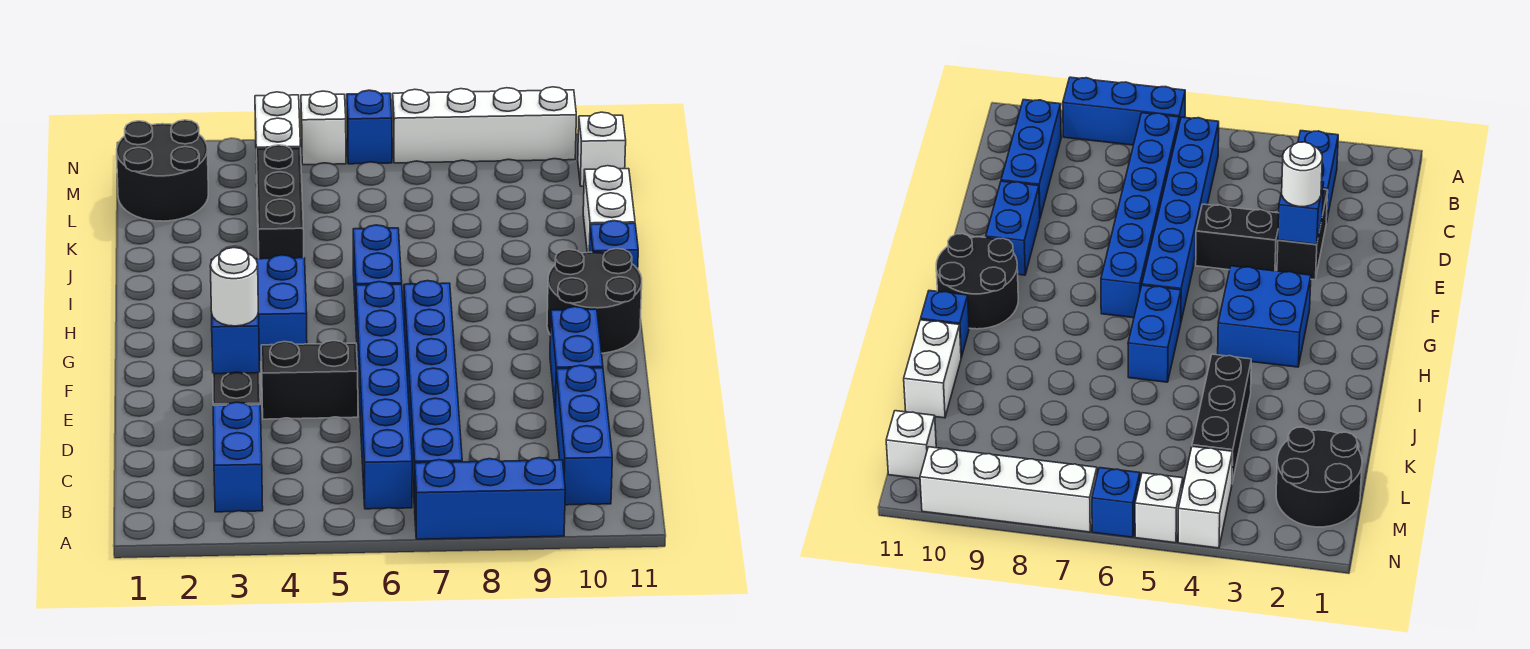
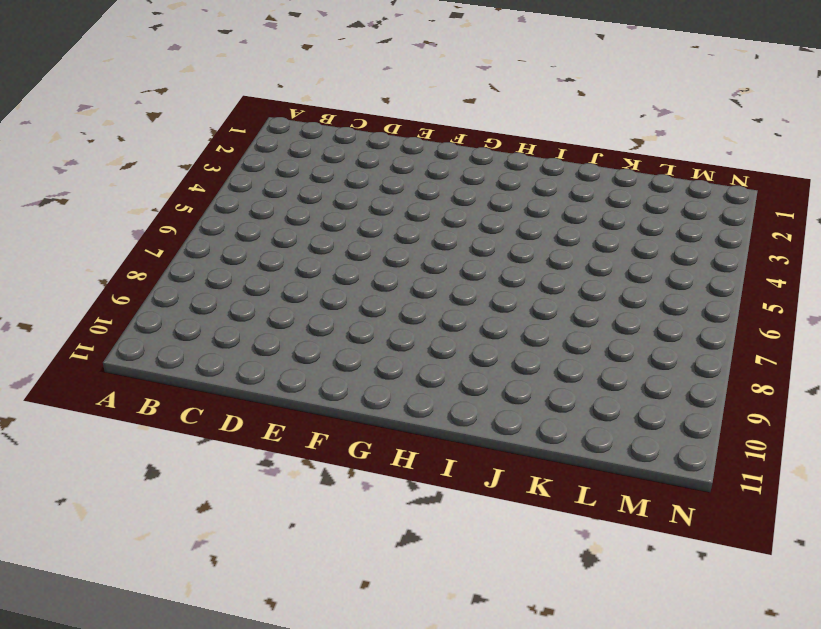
none -> blue 1x3 brick [415,458,565,539]
none -> blue 1x2 brick [213,402,263,512]
none -> blue 1x6 brick [356,282,412,509]

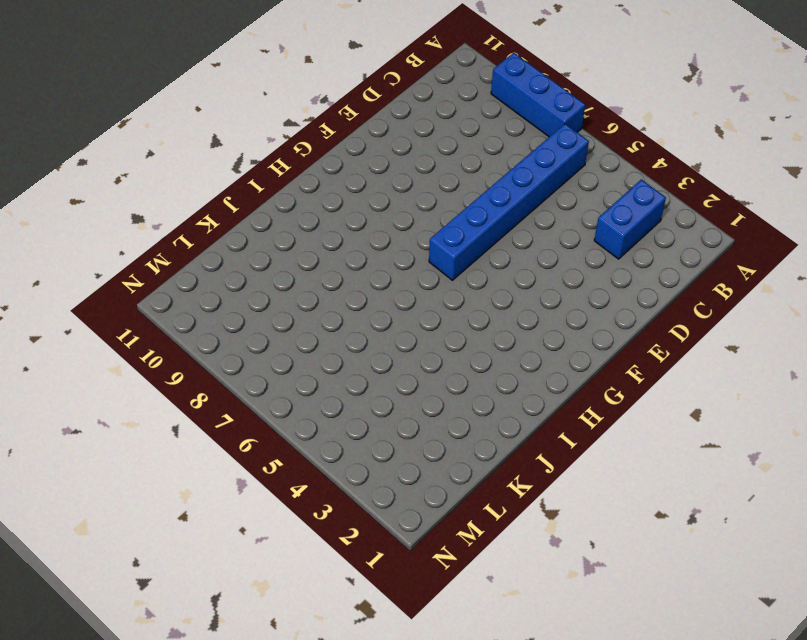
none -> blue 1x6 brick [404,281,462,508]
none -> blue 1x3 brick [555,365,612,505]
none -> black 1x2 brick [213,372,260,406]

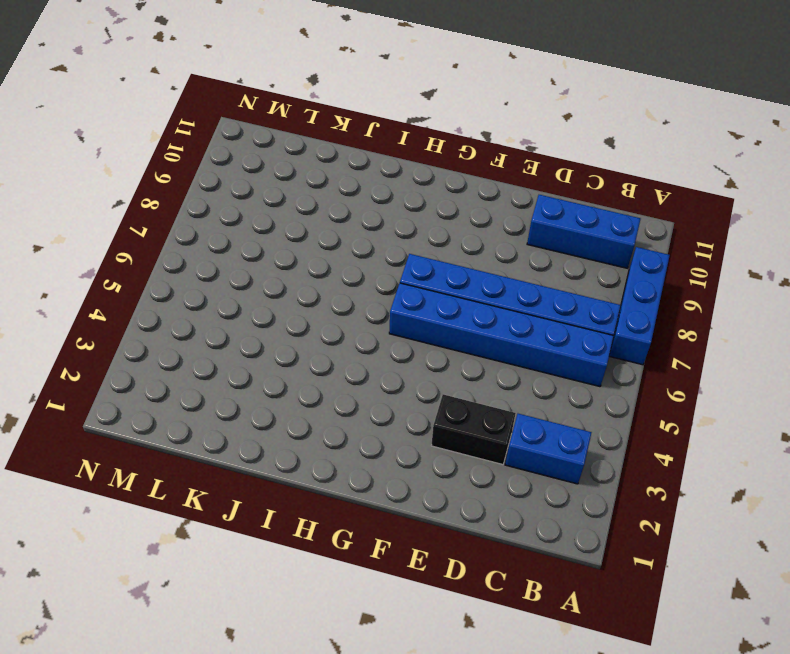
none -> black 1x2 brick [261,341,358,419]
none -> blue 1x2 brick [550,307,603,408]
none -> blue 2x2 brick [211,255,307,360]

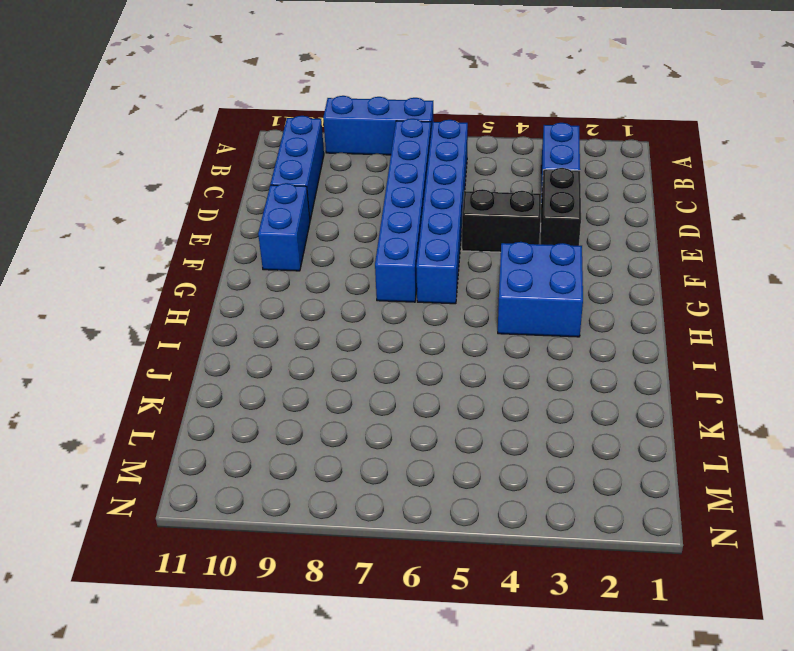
none -> black 2x2 round brick [547,249,642,353]
none -> blue 1x2 brick [353,225,402,317]
none -> blue 1x1 brick [589,221,638,269]

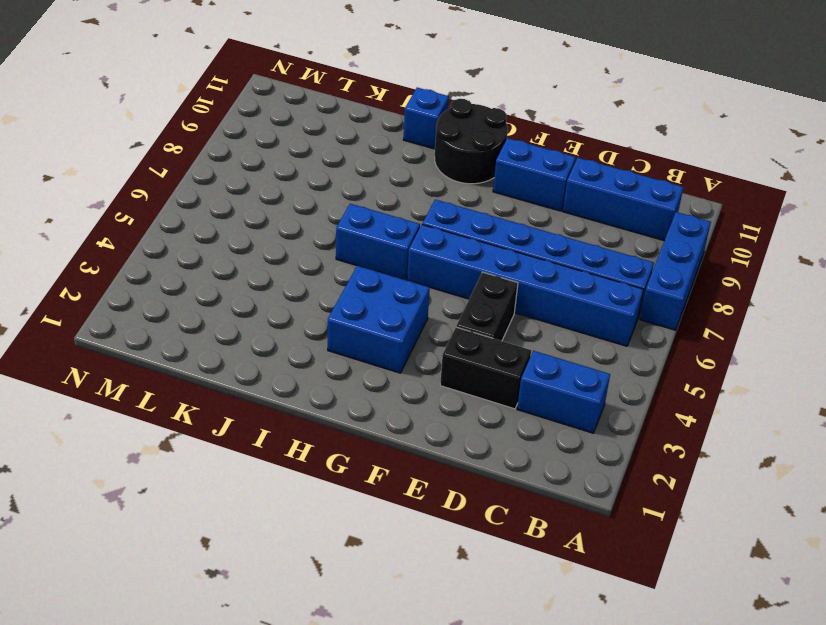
none -> black 1x3 brick [256,145,304,259]
none -> white 1x2 brick [583,166,635,252]
none -> black 2x2 round brick [117,120,208,221]

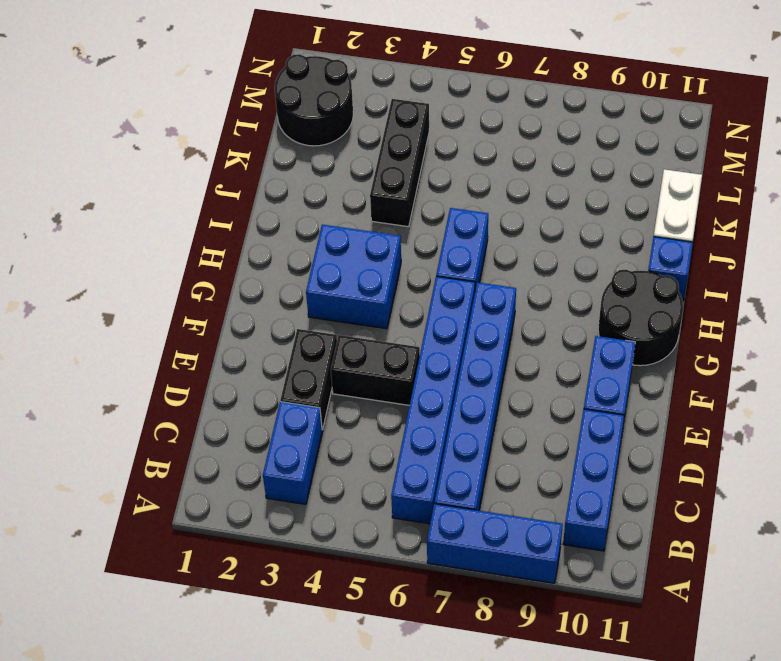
none -> white 1x2 brick [255,92,301,173]
none -> white 1x1 brick [578,112,626,186]
none -> white 1x1 brick [301,91,346,165]

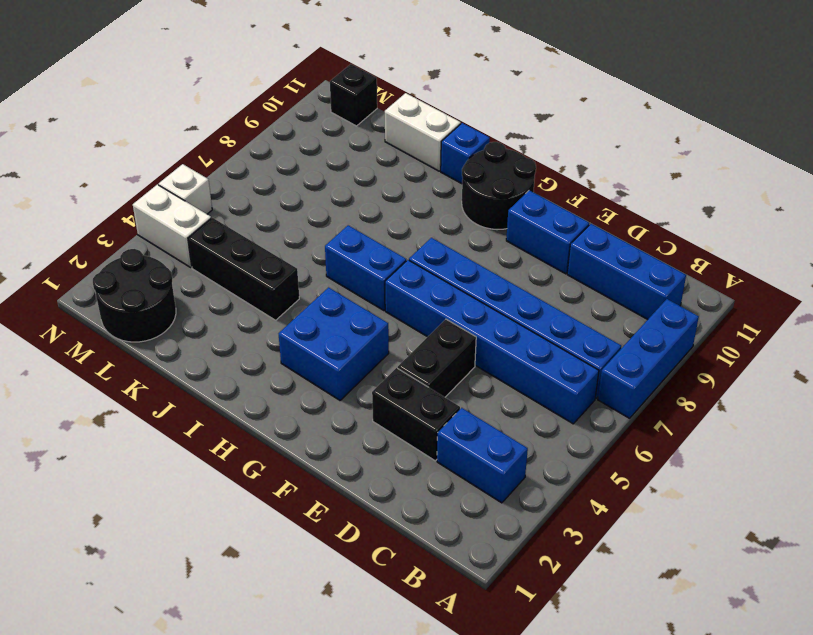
black 1x1 brick [330,64,377,126] -> white 1x1 brick [578,112,626,186]
none -> blue 1x1 brick [347,90,392,164]
none -> white 1x4 brick [393,87,576,163]
none -> blue 1x1 brick [212,314,260,374]

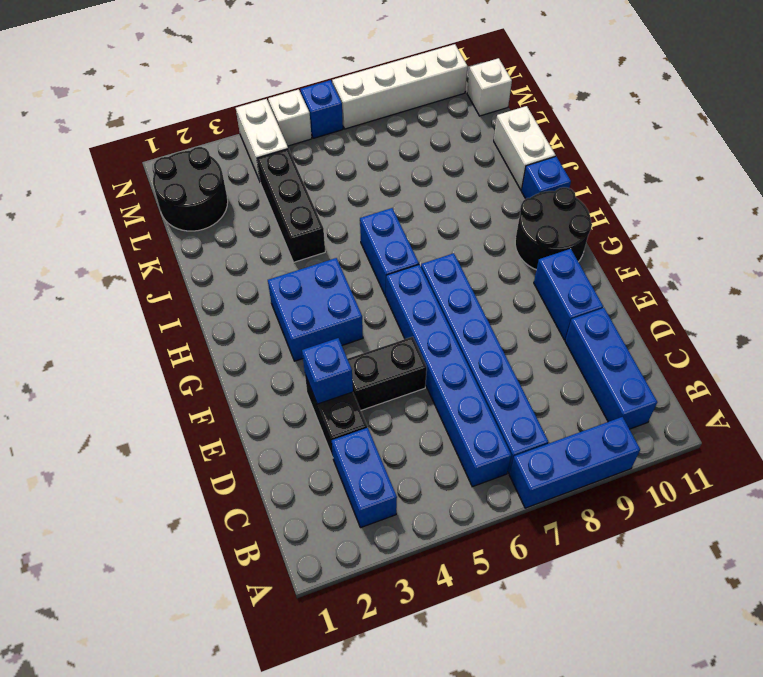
none -> white 1x1 round brick [210,248,258,326]

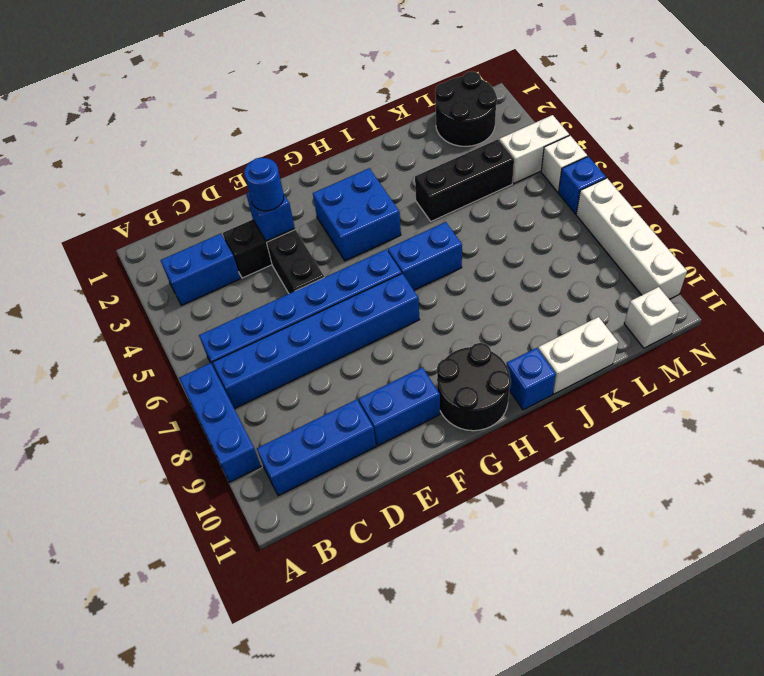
blue 1x1 round brick [244,158,284,211] -> white 1x1 round brick [210,248,258,326]

